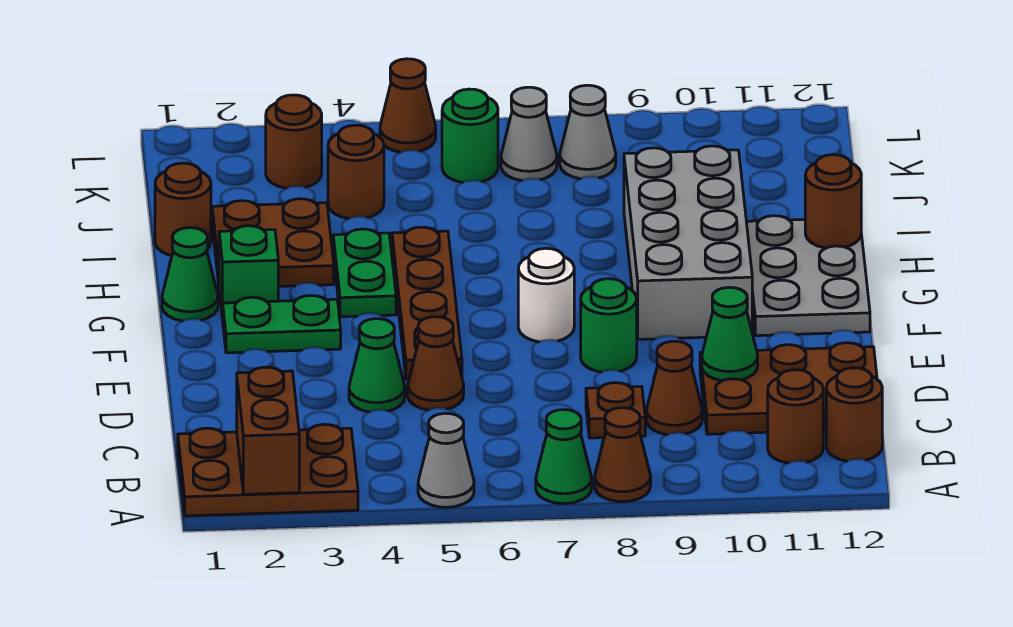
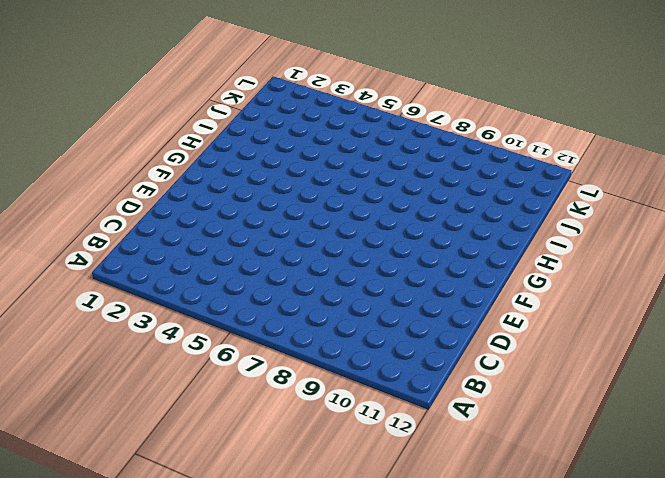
none -> brown 2x3 plate [178,424,358,516]
none -> grey 1x1 cone [418,413,474,507]
none -> green 1x1 cone [536,410,592,504]
none -> brown 1x1 cone [595,408,651,502]

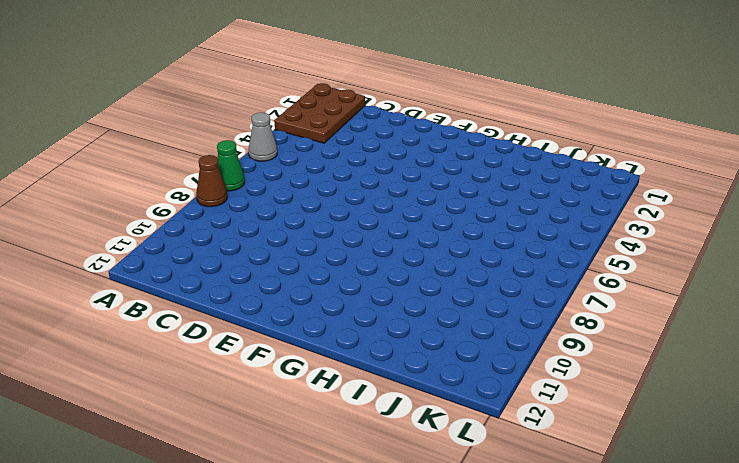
none -> brown 1x1 round brick [768,370,823,463]
none -> brown 1x1 round brick [826,368,882,461]
none -> brown 1x1 plate [586,383,645,438]
none -> brown 1x1 cone [646,341,702,435]

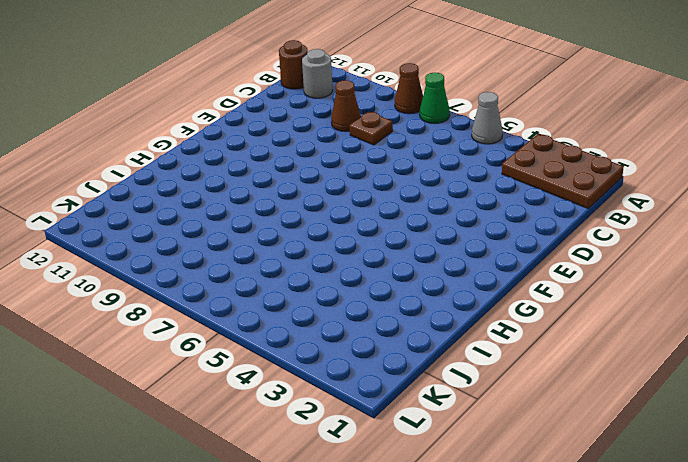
grey 1x1 round brick [302,49,333,98] -> brown 1x1 round brick [768,370,823,463]
none -> brown 2x3 plate [700,343,877,434]
none -> green 1x1 cone [349,319,405,412]
none -> brown 1x1 cone [408,317,464,410]
none -> brown 1x4 plate [392,227,462,379]

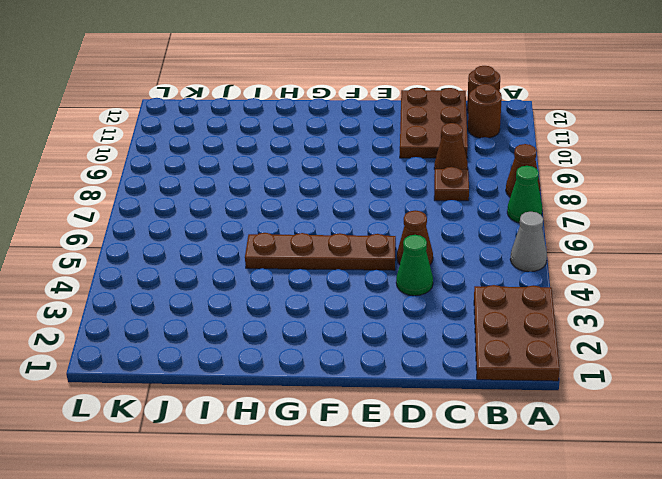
none -> green 1x1 round brick [581,279,637,372]
none -> green 1x2 plate [223,295,341,353]
none -> white 1x1 round brick [518,248,574,342]
none -> grey 2x4 brick [624,146,752,339]

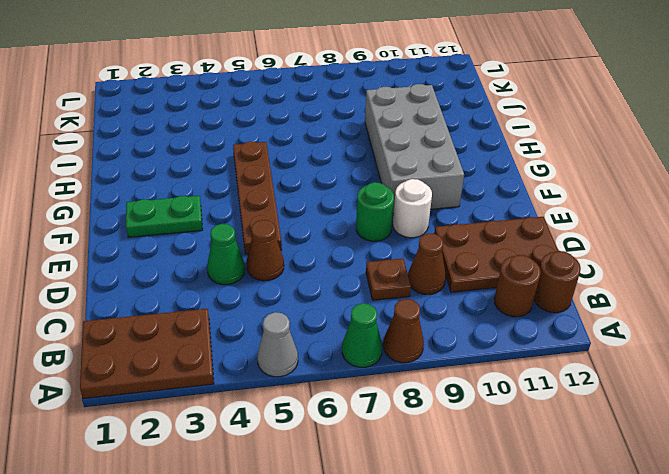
white 1x1 round brick [393,179,432,238] -> white 1x1 round brick moved to [518,248,574,342]
none -> grey 2x3 plate [746,216,870,336]
none -> green 1x1 cone [162,228,218,321]
none -> green 1x1 brick [219,226,278,320]
none -> green 1x2 plate [333,229,396,317]

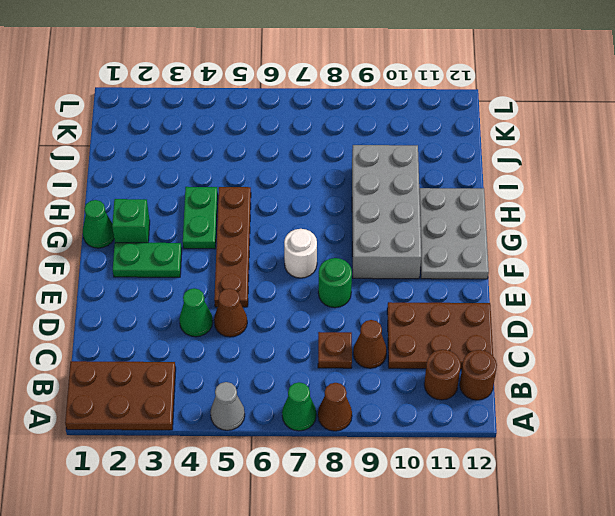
none -> brown 2x2 plate [212,199,334,286]
none -> brown 1x1 round brick [155,163,211,256]
none -> brown 1x1 round brick [328,125,384,219]
none -> brown 1x1 round brick [266,95,322,188]

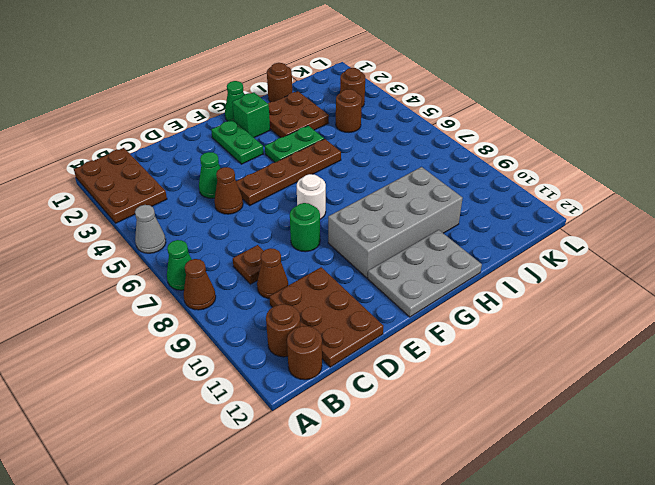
none -> green 1x1 round brick [442,89,498,183]
none -> grey 1x1 cone [501,87,557,181]
none -> grey 1x1 cone [560,85,616,179]
none -> brown 1x1 cone [380,59,436,152]

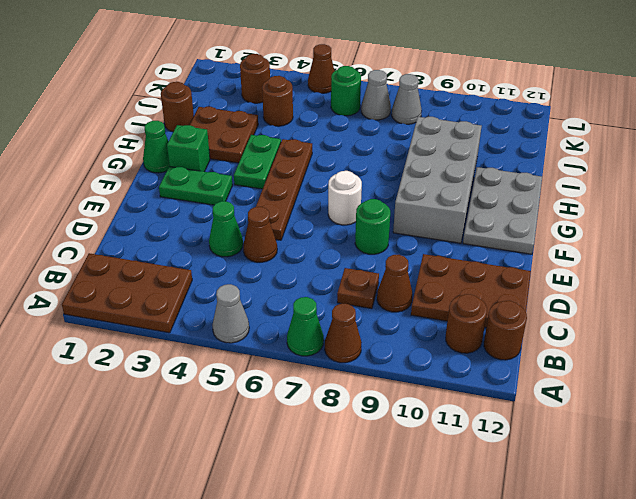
none -> brown 1x2 brick [237,367,299,494]
none -> green 1x1 cone [702,287,758,381]
none -> brown 1x1 round brick [805,155,861,248]

